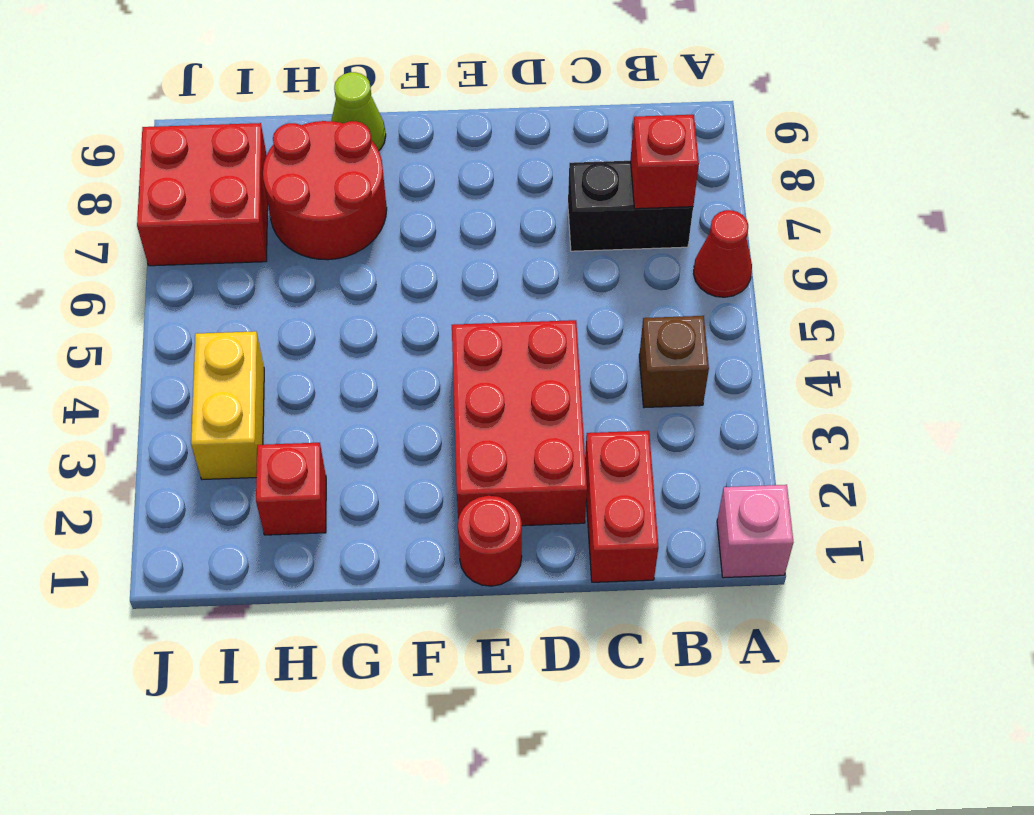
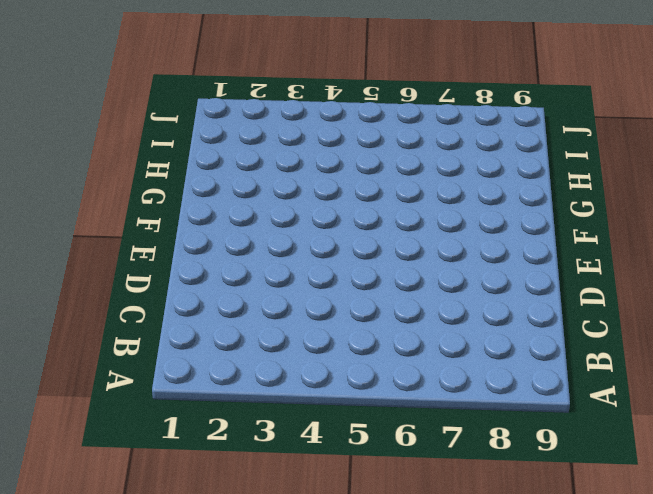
none -> pink 1x1 brick [717,485,793,578]
none -> red 1x1 cone [693,210,752,297]
none -> brown 1x1 brick [639,316,709,408]

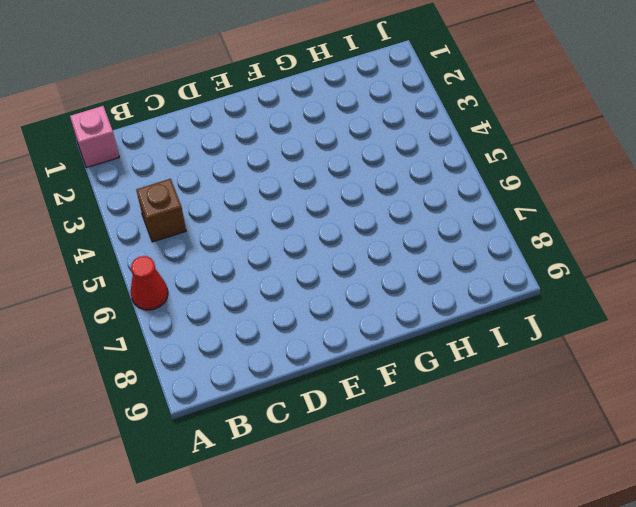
none -> black 1x2 brick [568,161,693,251]
none -> red 1x2 brick [585,431,658,582]
none -> red 2x3 brick [452,320,587,526]

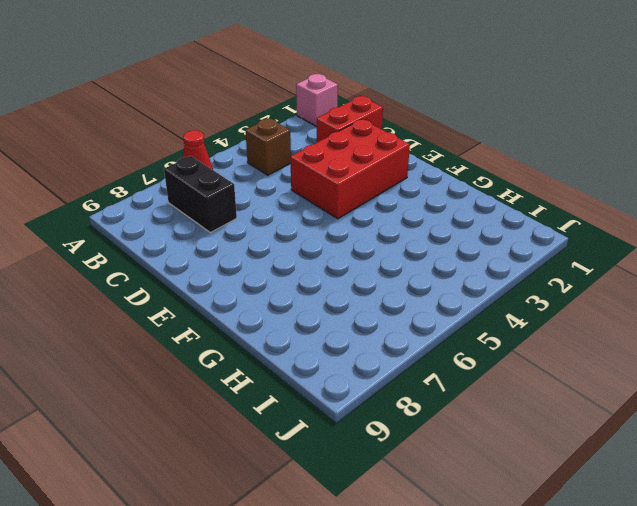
none -> red 1x1 round brick [458,496,522,586]
none -> red 2x2 round brick [263,121,387,260]
none -> lime 1x1 cone [331,72,386,151]

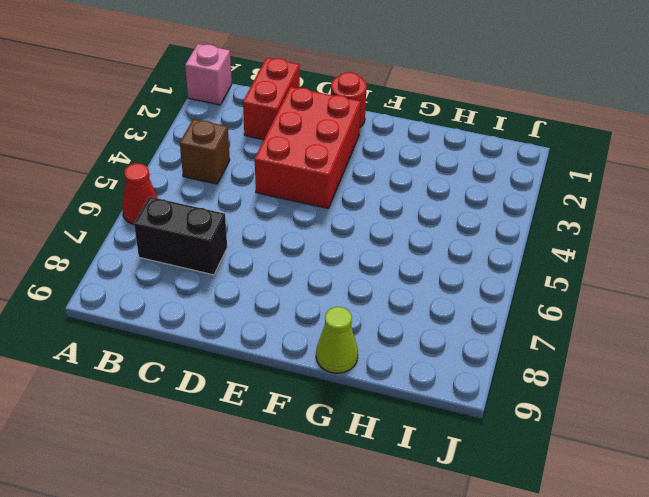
none -> red 2x2 round brick [263,121,387,260]
none -> red 1x1 brick [256,443,326,535]
none -> yellow 1x2 brick [191,331,264,480]

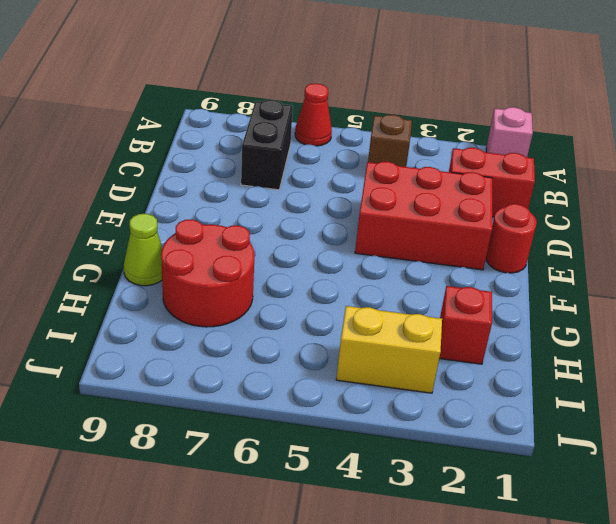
none -> red 2x2 brick [137,123,268,266]
none -> red 1x1 brick [631,115,699,209]

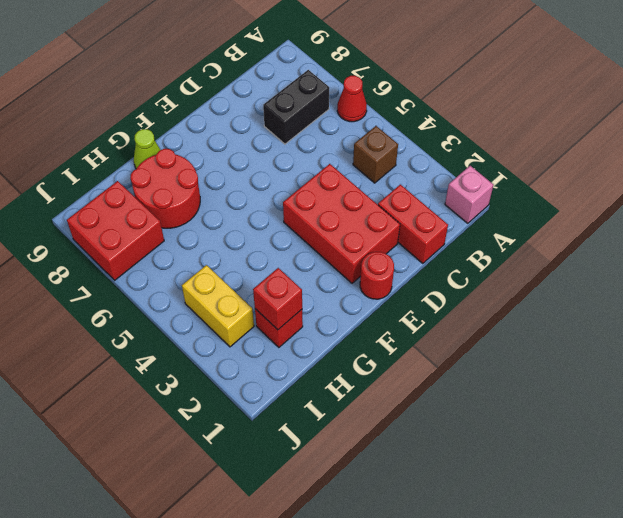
red 1x1 brick [253,268,302,330] -> red 1x1 brick moved to [631,115,699,209]

